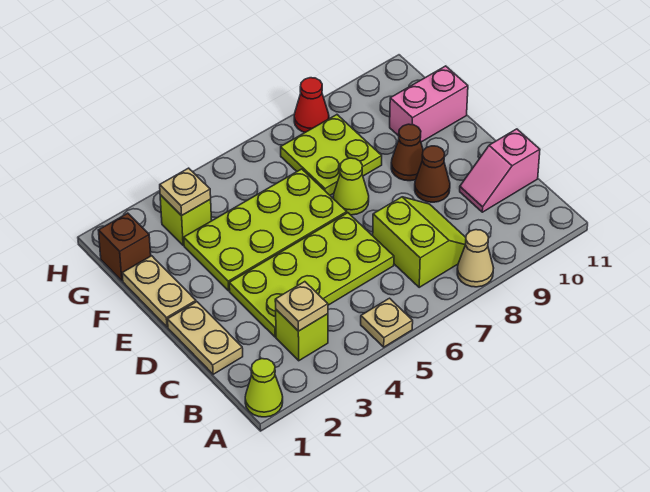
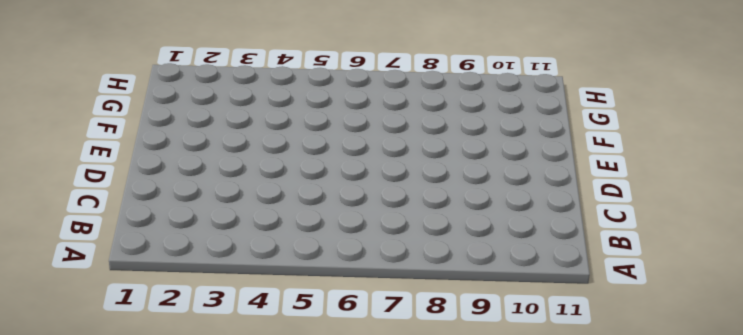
none -> lime 1x1 cone [245,359,283,417]
none -> tan 1x1 plate [361,298,413,347]
none -> tan 1x1 cone [457,230,493,287]

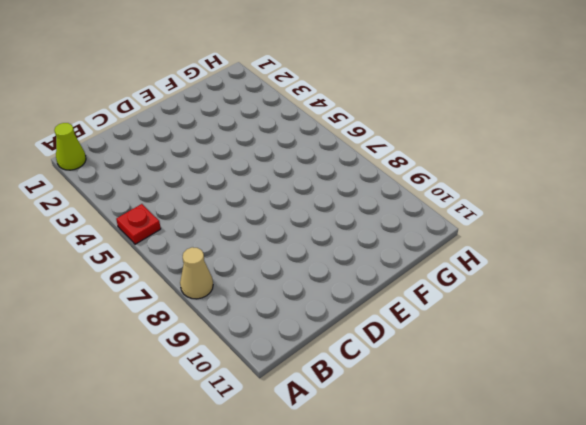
red 1x1 plate [116,204,161,244] -> tan 1x1 plate [361,298,413,347]
none -> lime 1x1 brick [276,310,328,361]
none -> lime 2x2 slope [373,197,466,287]
none -> tan 1x2 plate [168,302,243,374]

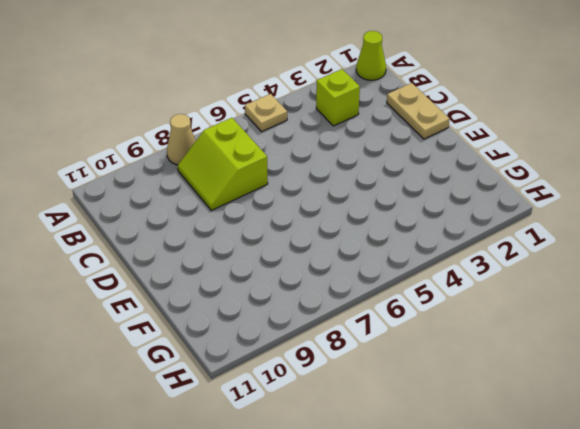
none -> lime 2x4 plate [229,213,394,337]
none -> pink 1x2 slope [460,129,540,212]
none -> brown 1x1 cone [415,146,450,202]

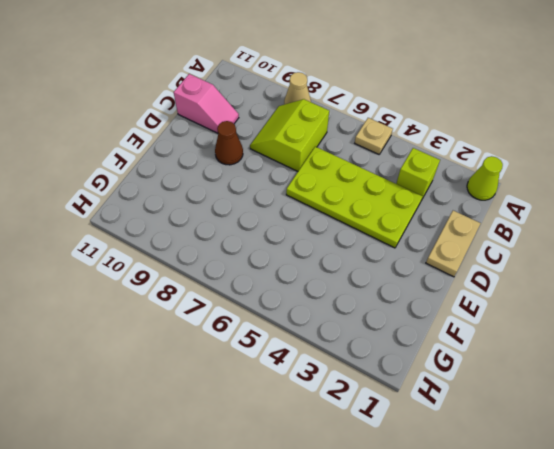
none -> tan 1x2 plate [122,256,196,327]
none -> lime 2x4 plate [184,169,347,291]
none -> lime 1x1 cone [333,158,369,215]

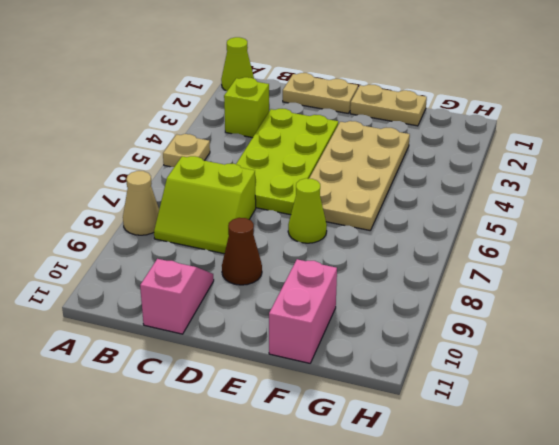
tan 2x4 plate [309,121,410,230] -> lime 2x4 plate [184,169,347,291]
none -> brown 1x1 cone [391,124,423,181]
none -> lime 2x2 plate [281,115,382,195]
none -> brown 1x1 brick [98,213,151,281]

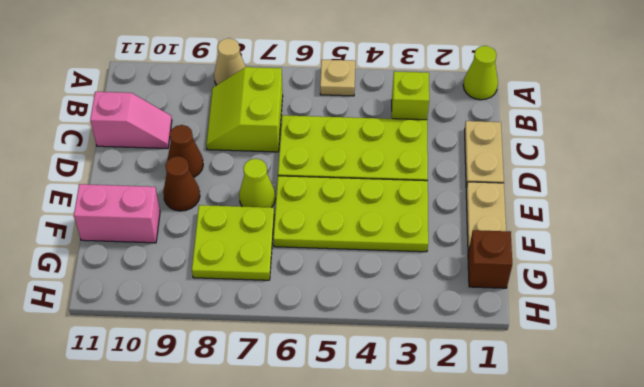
none -> lime 1x1 brick [160,195,212,245]
none -> red 1x1 cone [294,78,329,132]
none -> tan 1x1 plate [275,282,328,331]

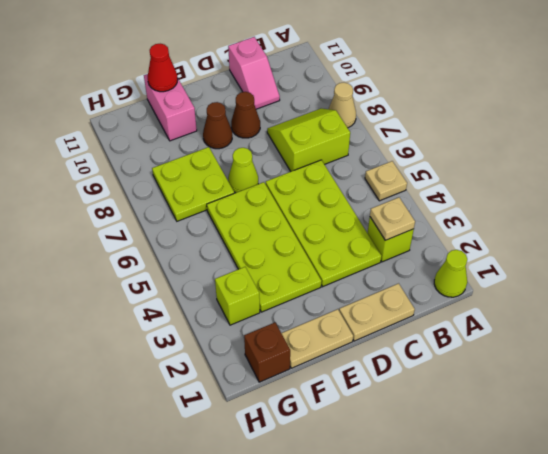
red 1x1 cone [148,44,178,92] -> red 1x1 cone moved to [294,78,329,132]
none -> tan 1x1 plate [160,168,211,216]

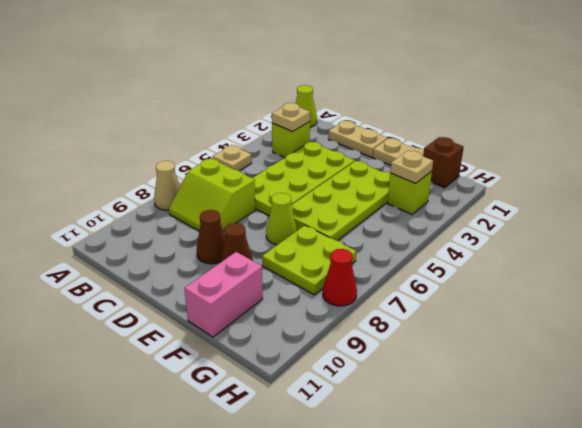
none -> pink 1x2 slope [460,129,540,212]

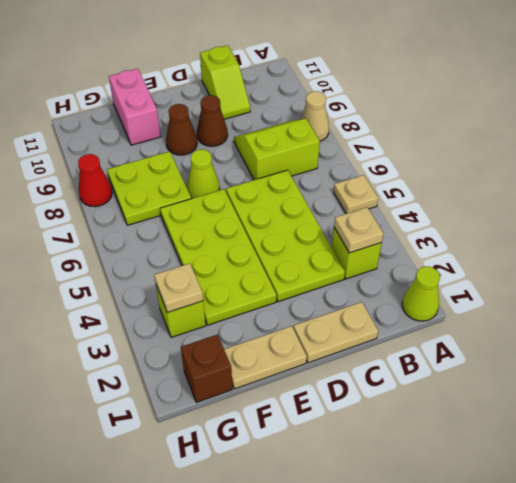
lime 1x2 slope [200,45,250,119] -> pink 1x2 slope [460,129,540,212]

